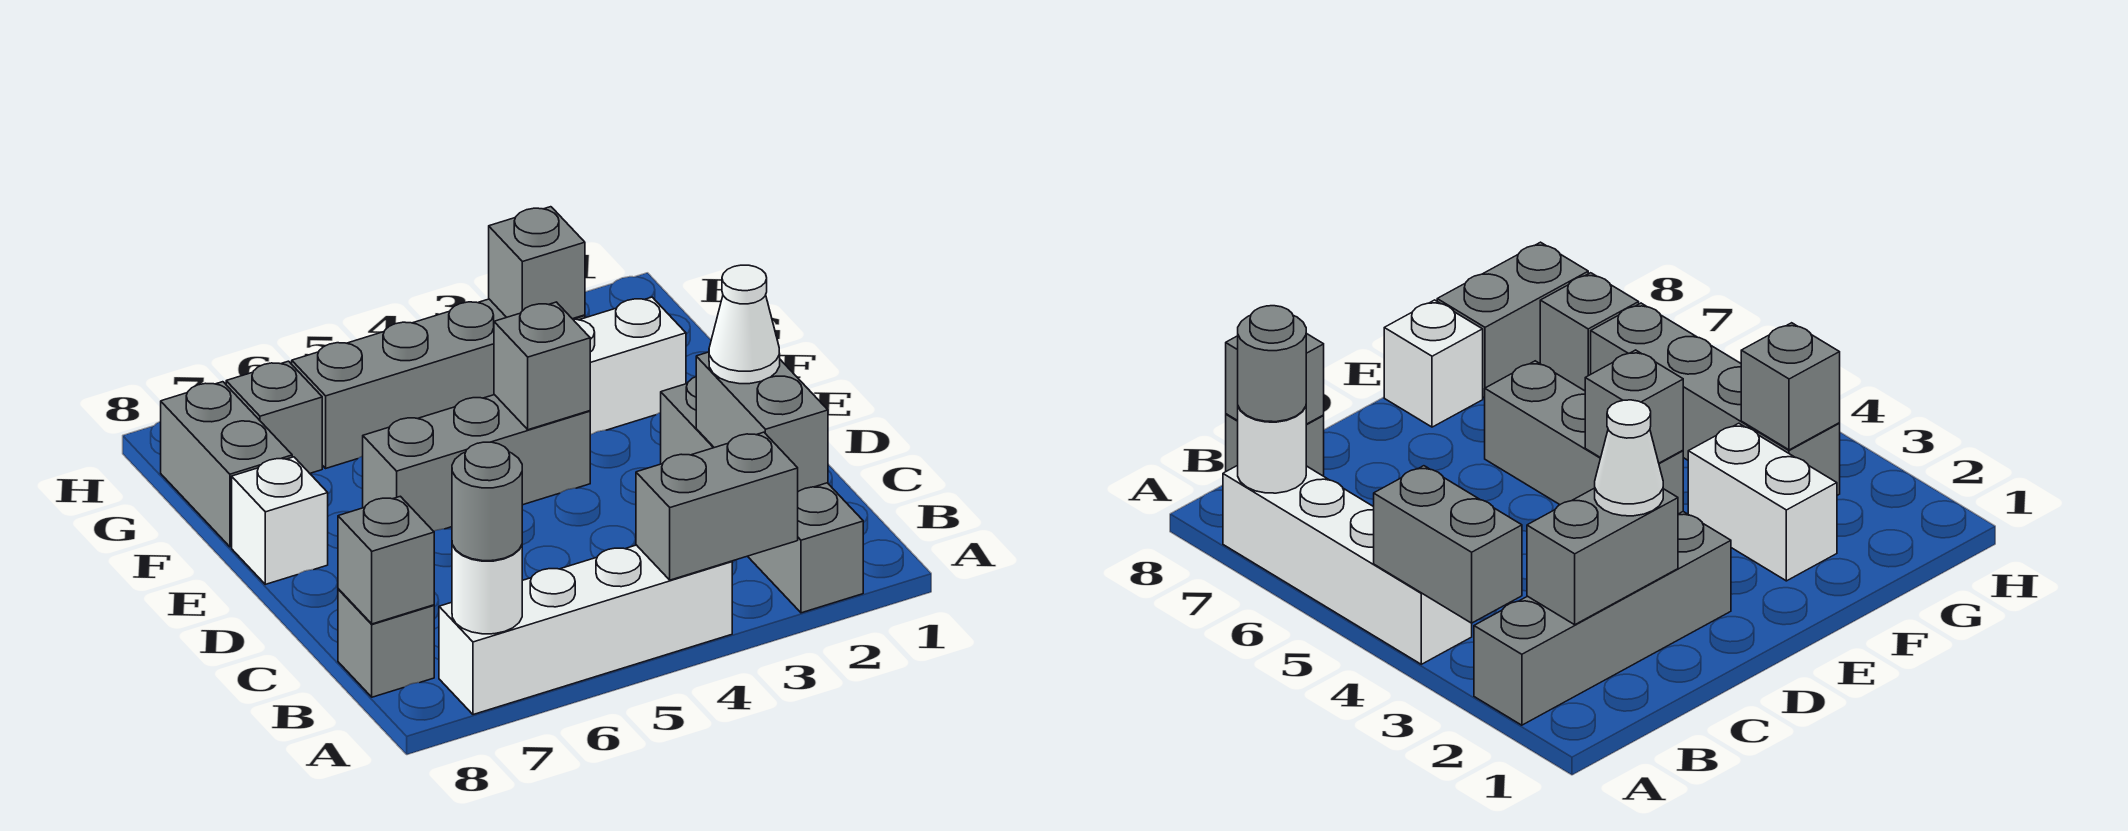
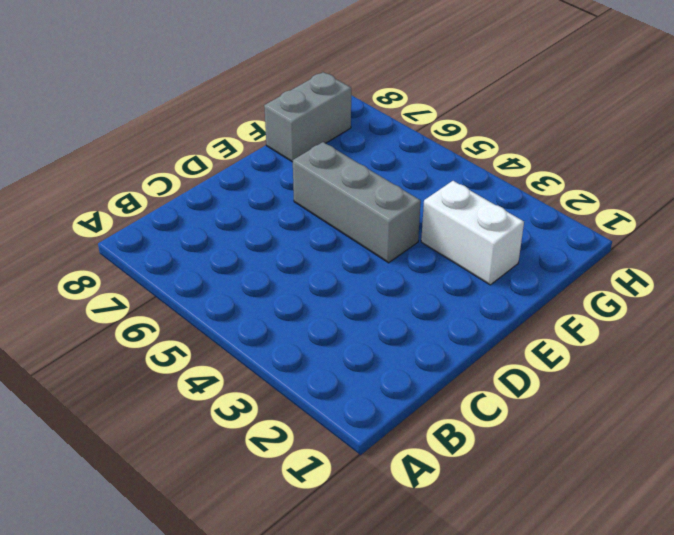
none -> grey 1x4 brick [661,377,863,613]
none -> white 1x4 brick [439,545,732,715]
none -> grey 1x1 brick [338,589,434,697]

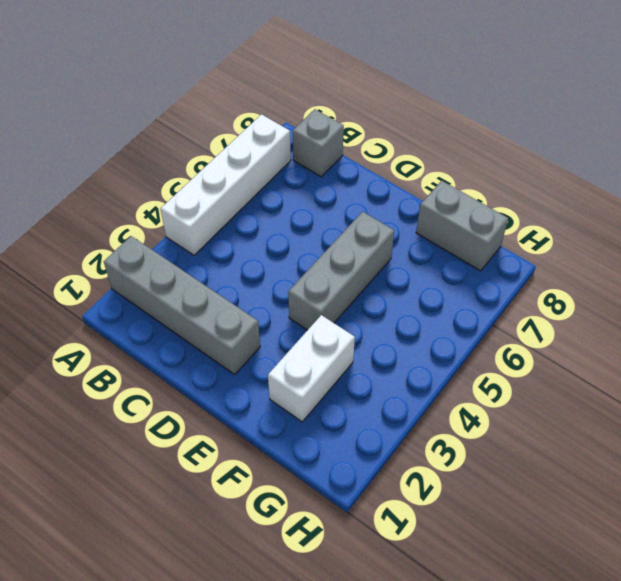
none -> white 1x1 brick [232,457,328,584]
none -> grey 1x4 brick [292,299,585,468]
none -> grey 1x1 brick [226,361,322,473]

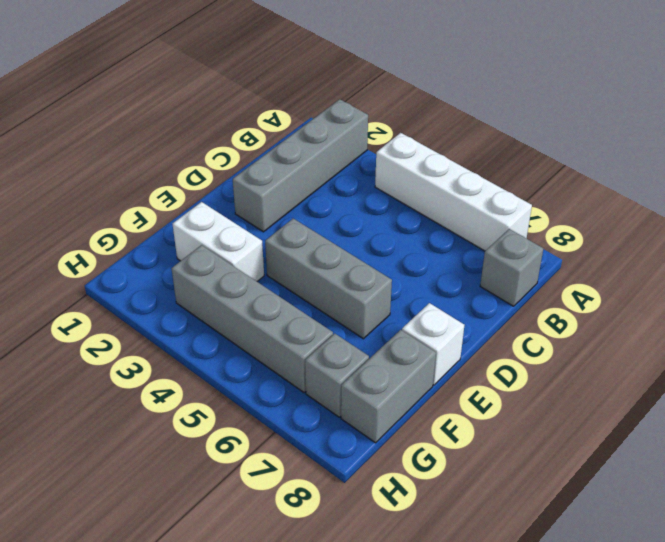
none -> grey 1x2 brick [636,432,798,580]
none -> white 1x1 round brick [452,545,522,634]
none -> grey 1x2 brick [696,352,828,491]

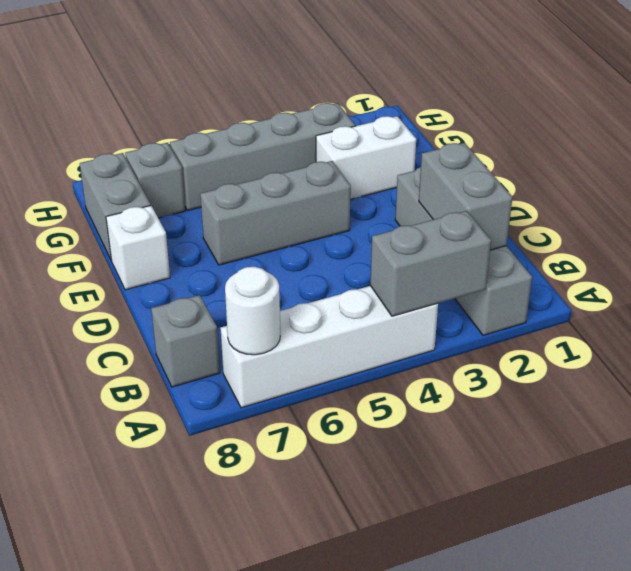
none -> grey 1x1 brick [338,496,434,624]
none -> grey 1x1 brick [494,302,590,430]
none -> grey 1x1 brick [489,207,585,319]

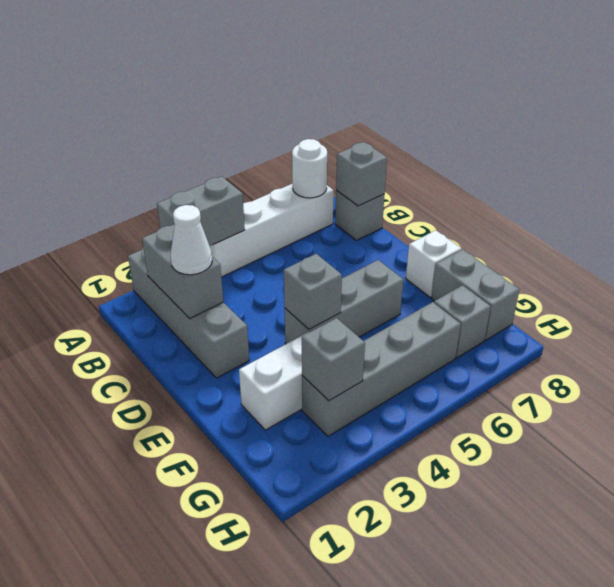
none -> grey 1x1 round brick [452,442,522,561]

